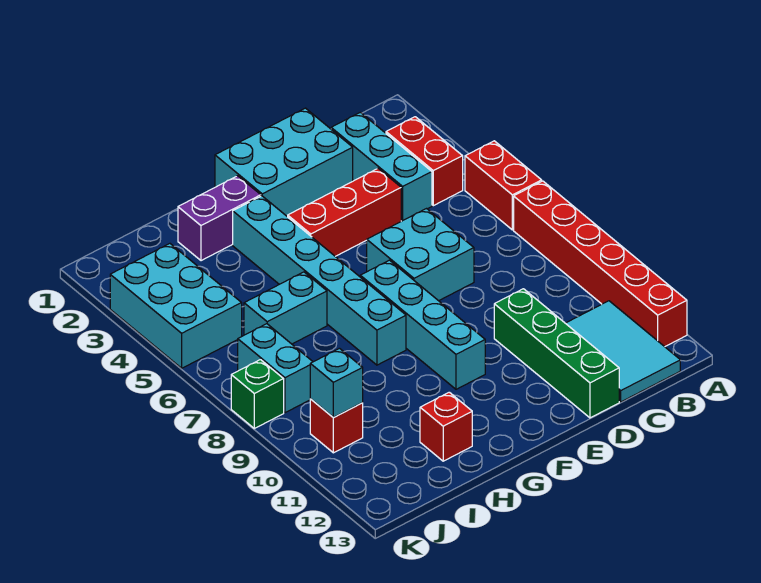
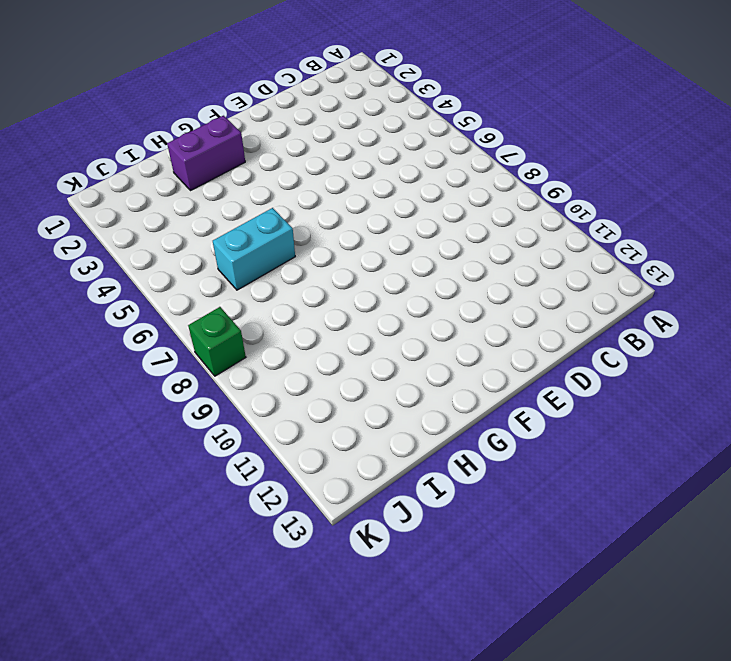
none -> red 1x2 brick [465,141,542,230]
none -> red 1x6 brick [514,181,687,347]
none -> red 1x2 brick [386,117,463,206]

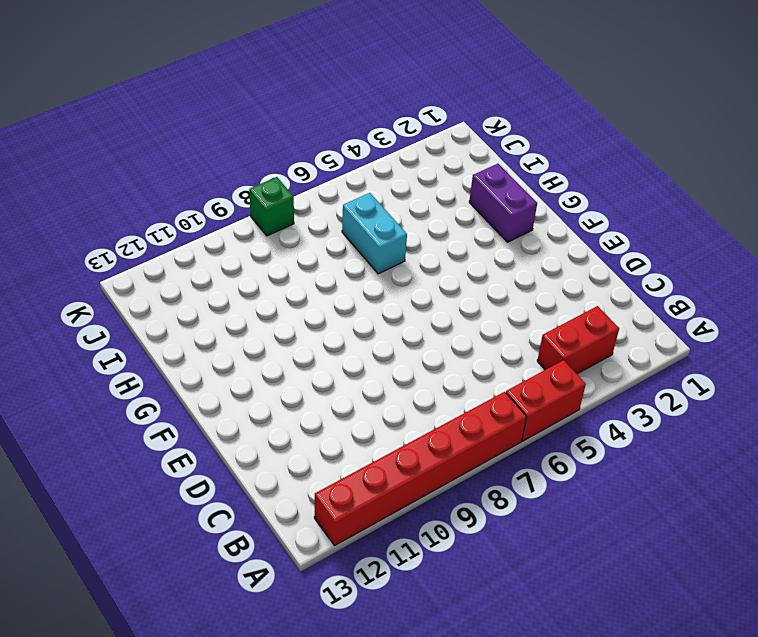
none -> cyan 2x3 tile [566,301,680,402]
none -> cyan 1x3 brick [331,112,432,221]
none -> cyan 2x3 brick [215,108,353,216]

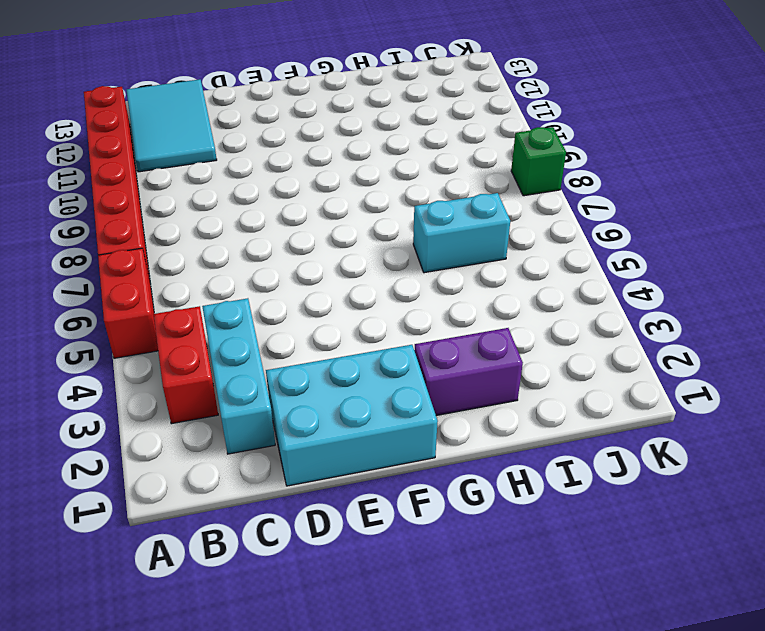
none -> red 1x3 brick [288,169,401,256]
none -> cyan 2x2 brick [367,209,474,301]
none -> green 1x4 brick [494,289,619,418]

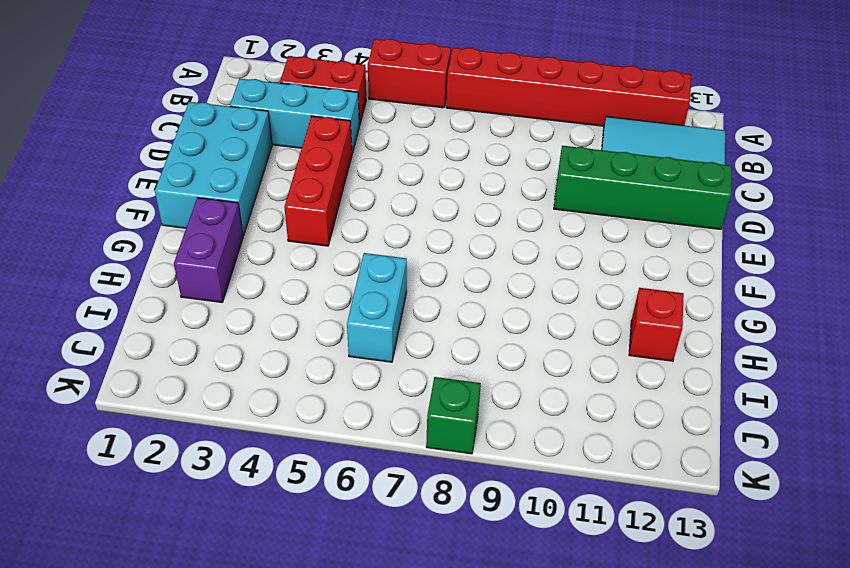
none -> cyan 2x2 brick [367,209,474,301]
none -> cyan 1x4 brick [360,260,485,389]
none -> cyan 1x6 brick [233,196,406,365]

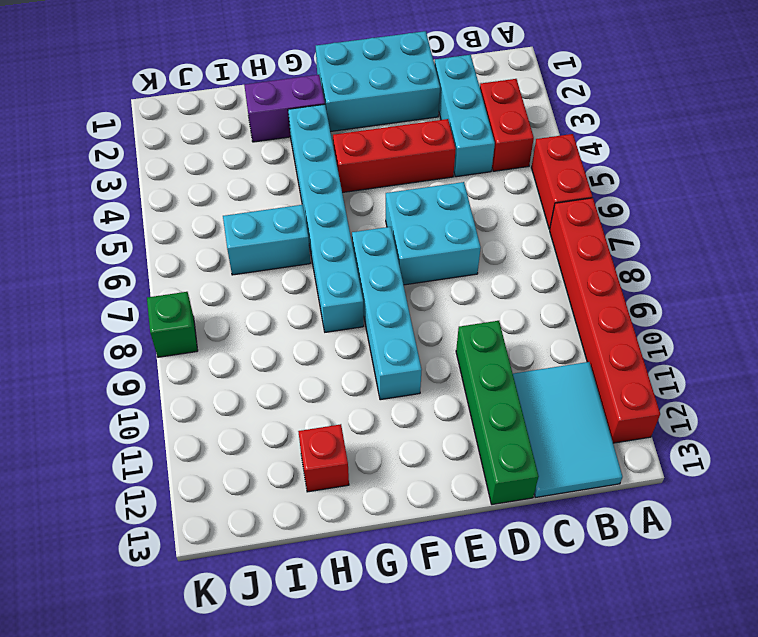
none -> cyan 2x3 brick [110,244,242,368]
none -> cyan 1x2 brick [238,324,313,413]
none -> red 1x1 brick [310,399,363,453]

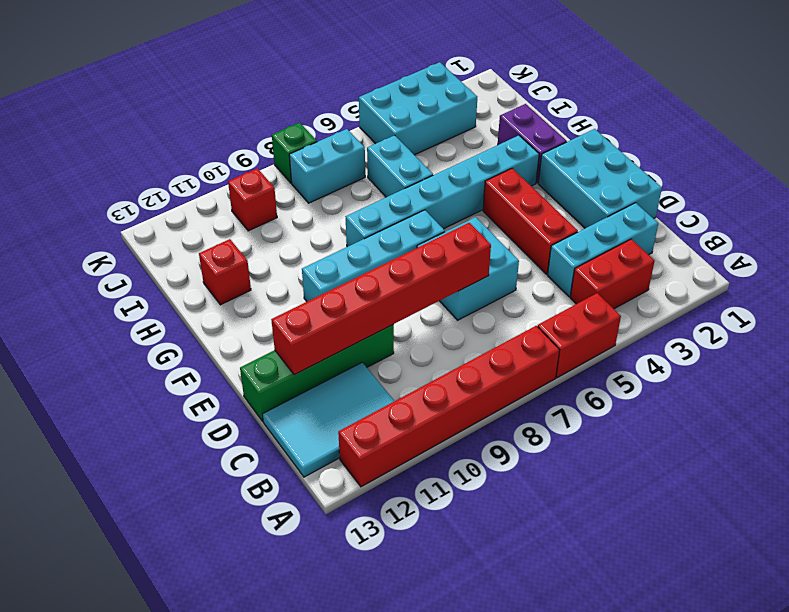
red 1x6 brick [271,223,491,375] -> none
none -> cyan 1x1 brick [310,348,363,418]

